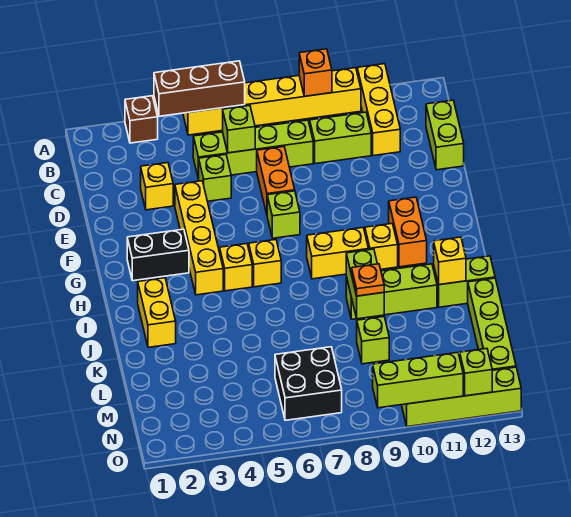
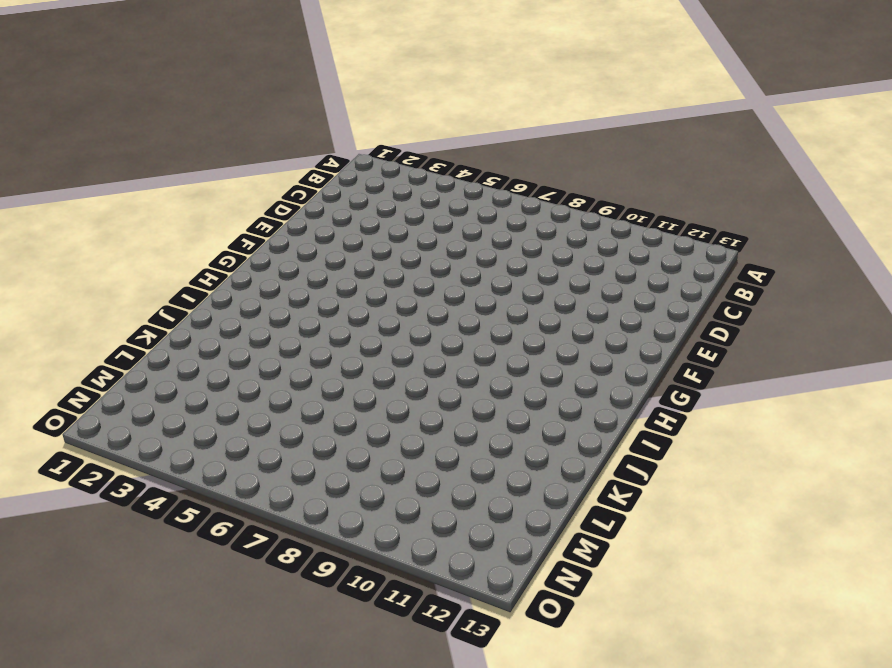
none -> brown 1x1 brick [125,96,158,143]
none -> yellow 1x6 brick [183,68,361,135]
none -> yellow 1x3 brick [357,64,400,156]
none -> lime 1x4 brick [193,120,313,179]

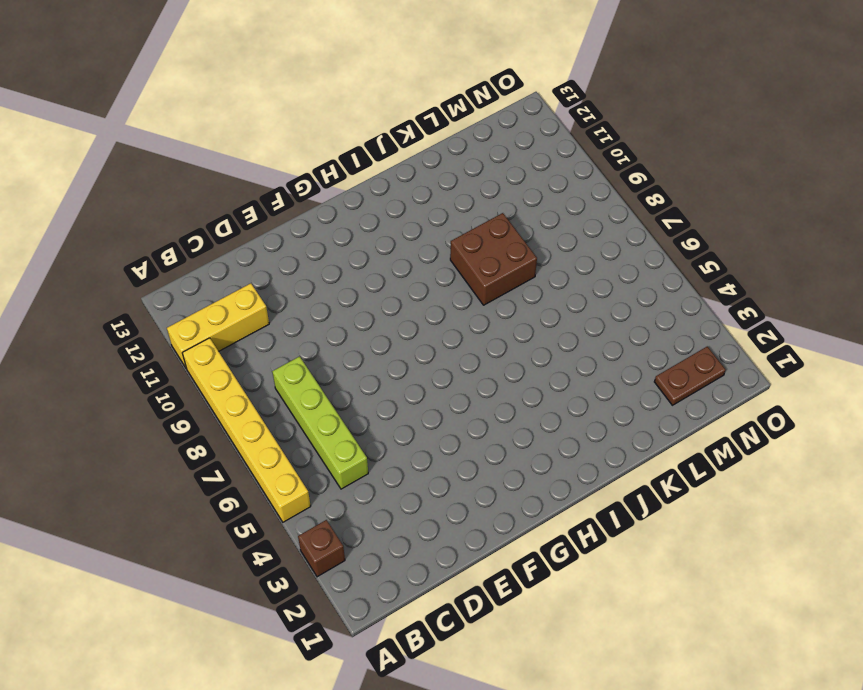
brown 2x2 brick [450,213,537,305] -> lime 1x3 brick [346,264,437,319]
brown 1x2 plate [654,347,726,405] -> none
none -> lime 1x2 brick [310,112,371,164]
none -> lime 1x2 brick [426,100,464,170]
none -> yellow 1x1 brick [141,163,173,210]
none -> lime 1x1 brick [199,155,231,201]

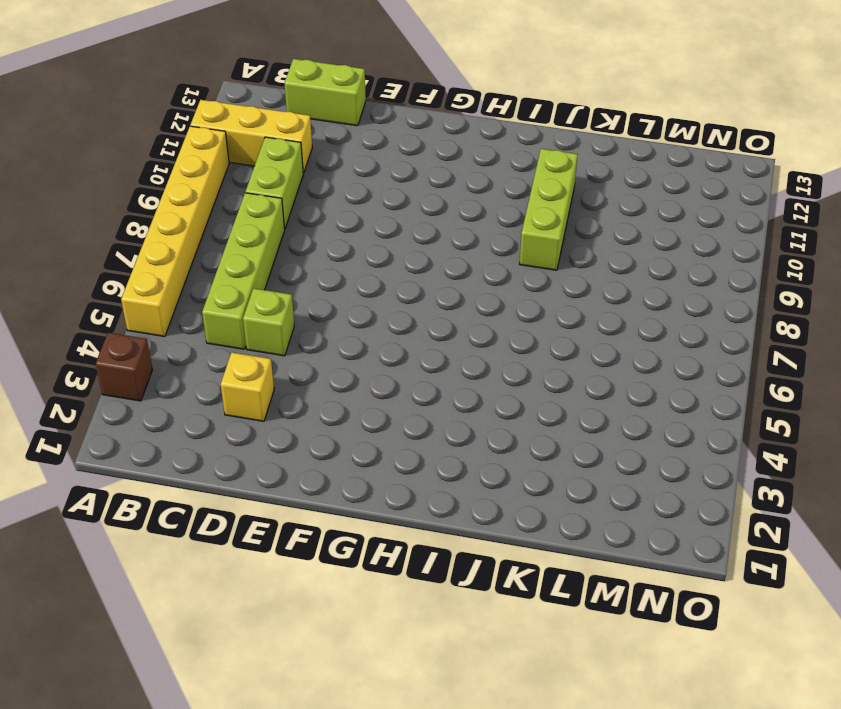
none -> orange 1x2 brick [257,147,295,214]
none -> yellow 1x4 brick [175,181,223,295]
none -> lime 1x1 brick [267,191,300,238]
none -> black 1x2 brick [127,229,189,281]

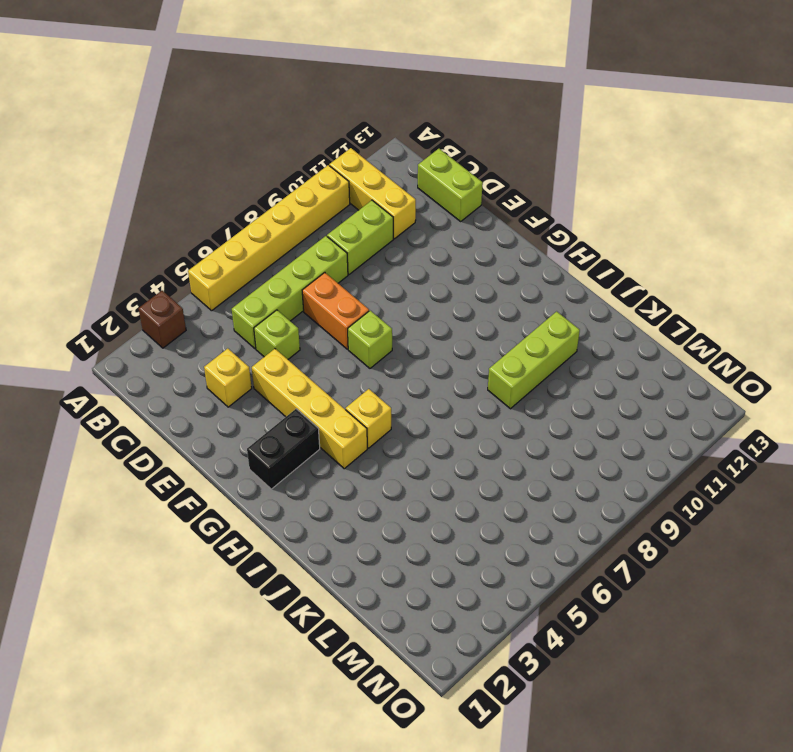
none -> orange 1x2 brick [389,197,427,267]
none -> yellow 1x1 brick [249,240,281,287]
none -> yellow 1x2 brick [307,228,369,279]
none -> yellow 1x1 brick [365,224,398,269]

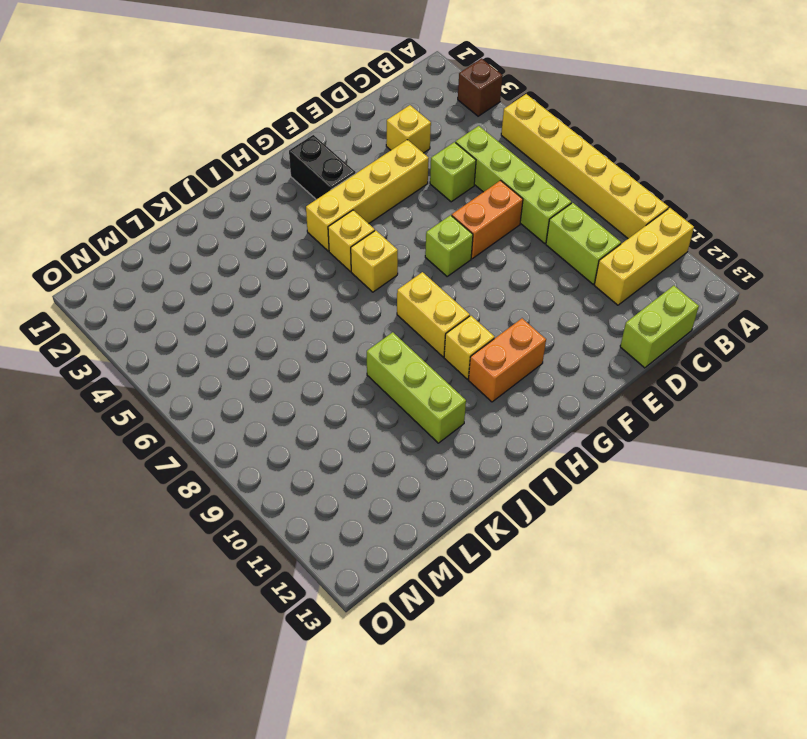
none -> yellow 1x2 brick [138,278,176,347]
none -> lime 1x2 brick [434,256,495,307]
none -> lime 1x4 brick [468,278,516,370]
none -> lime 1x1 brick [357,317,389,364]

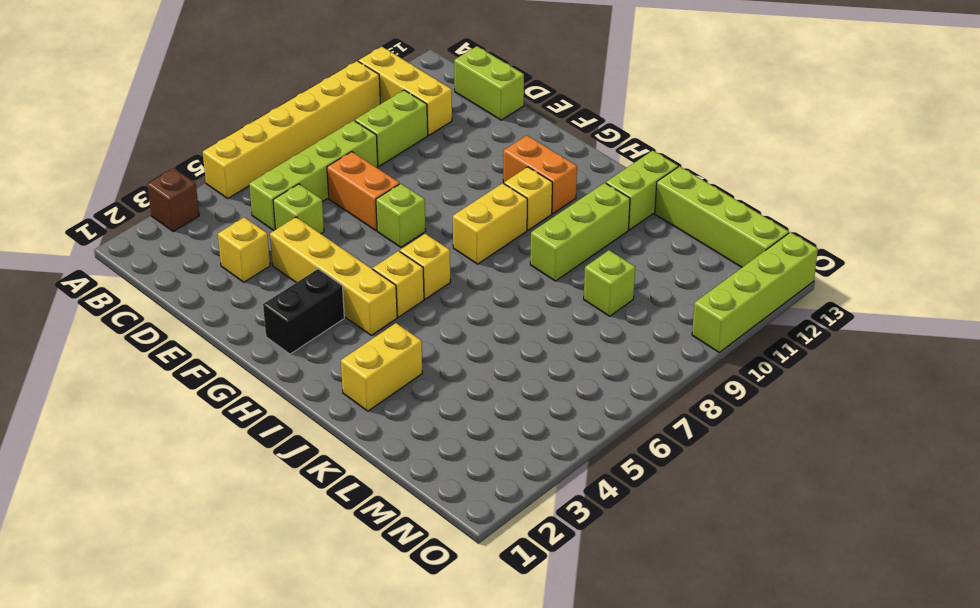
yellow 1x2 brick [341,323,422,411] -> yellow 1x2 brick turned to [138,278,176,347]
none -> black 2x2 brick [275,347,342,420]
none -> brown 1x3 brick [154,61,245,116]
none -> orange 1x1 brick [299,49,332,96]
none -> lime 1x1 brick [223,105,255,153]

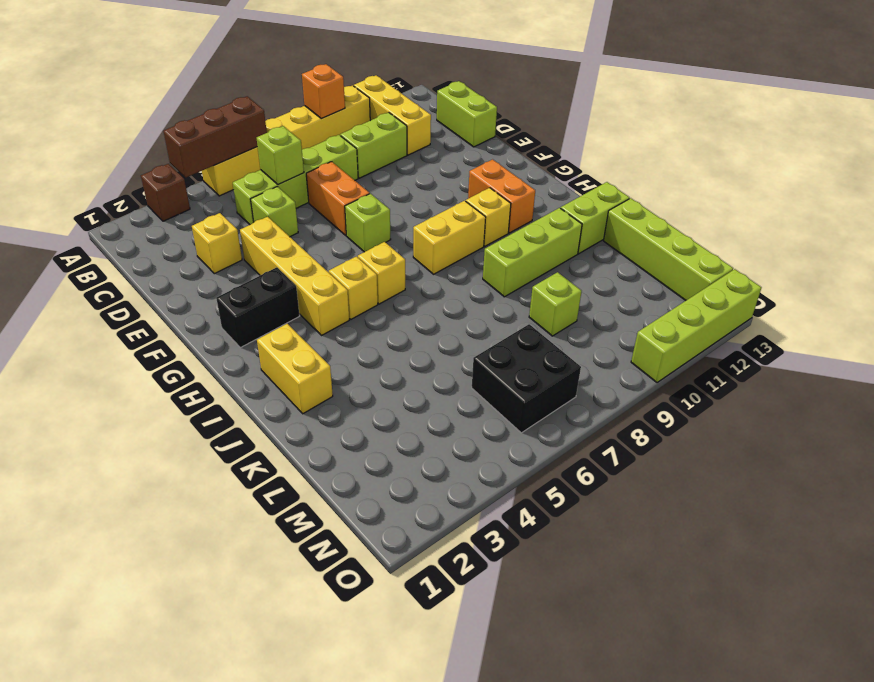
none -> lime 1x2 brick [346,249,384,319]
none -> yellow 1x1 brick [434,237,466,285]
none -> lime 1x3 brick [373,352,463,408]
none -> lime 1x1 brick [460,348,492,396]

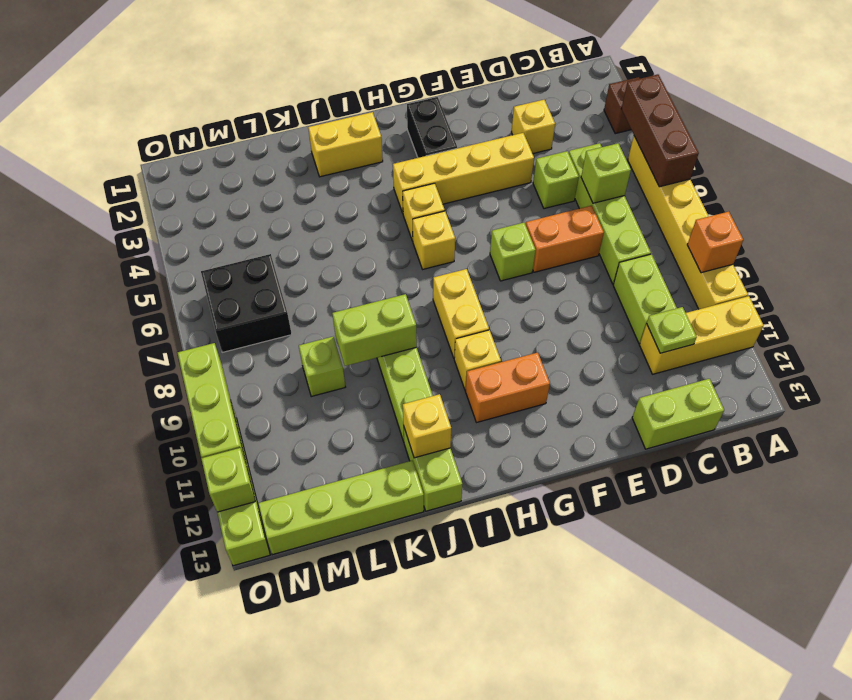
lime 1x1 plate [647,307,697,353] -> none
none -> orange 1x1 plate [352,264,384,296]

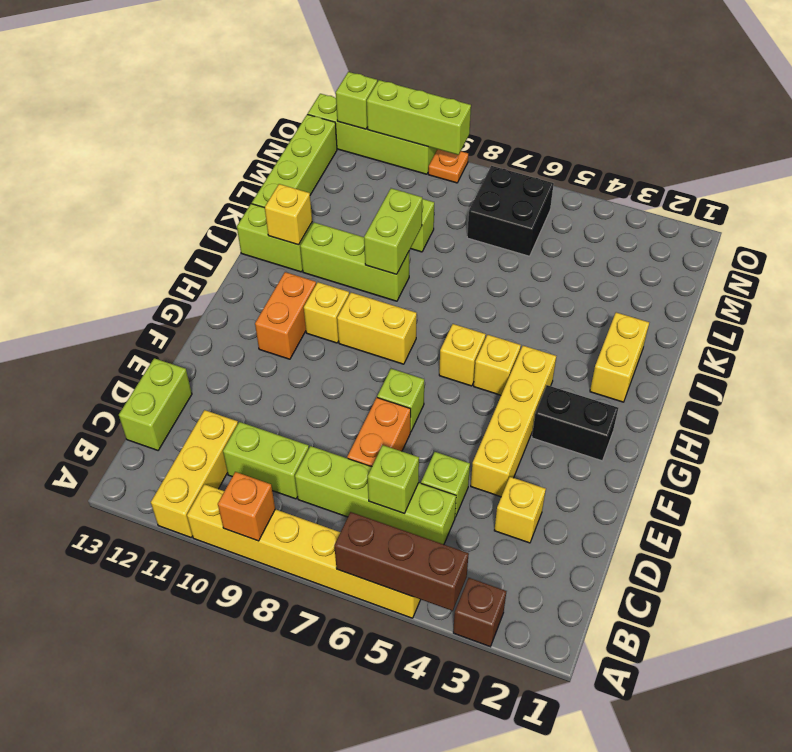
orange 1x1 plate [428,149,468,183] -> orange 1x1 plate moved to [352,264,384,296]

